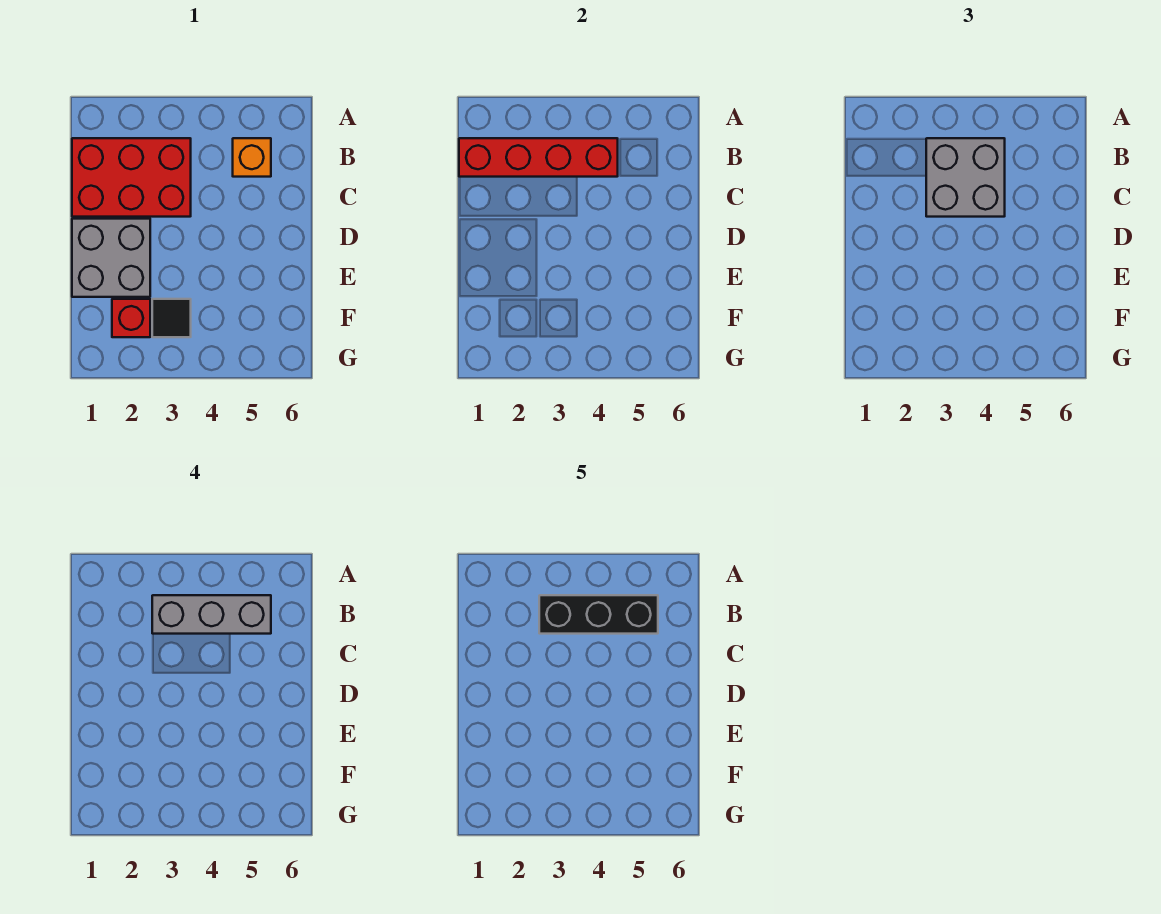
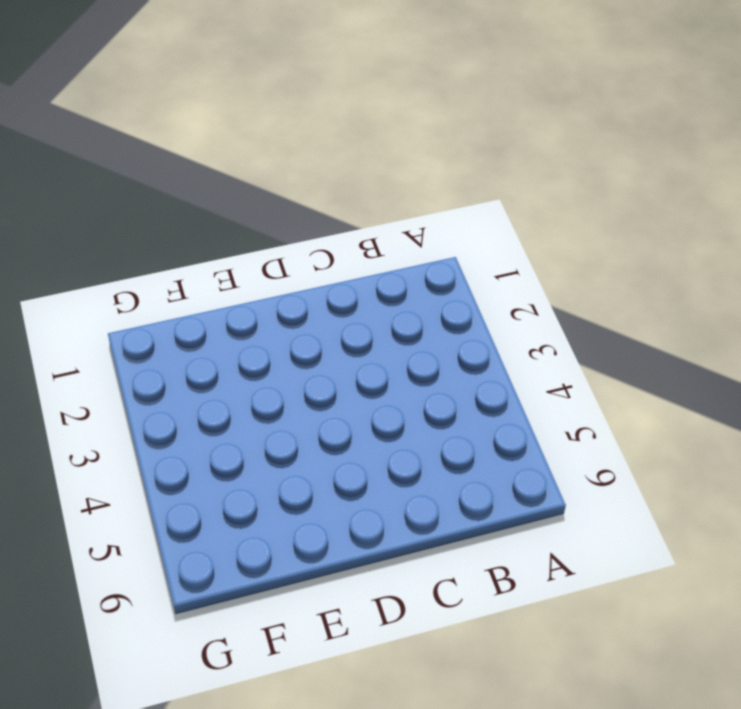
none -> red 2x3 brick [72,138,191,217]
none -> orange 1x1 brick [233,138,271,177]

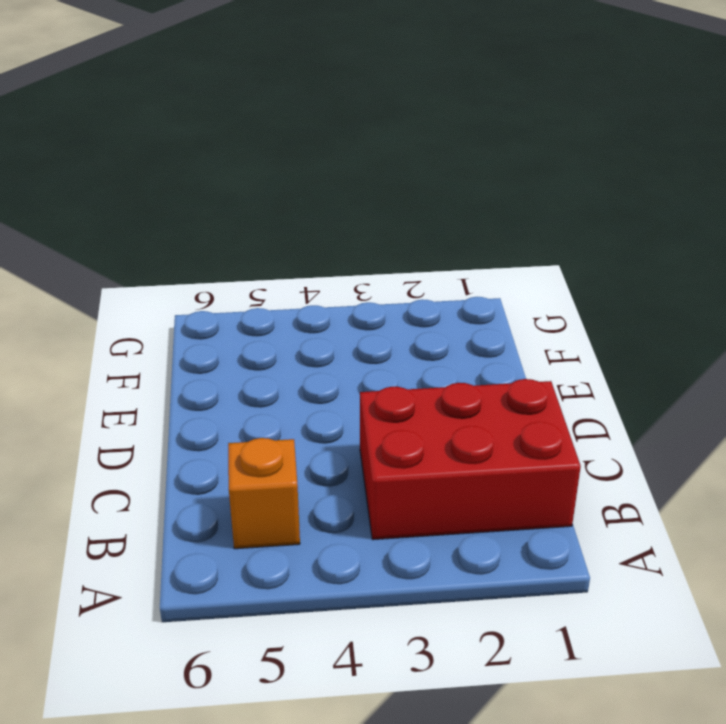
none -> grey 2x2 brick [72,219,150,297]
none -> red 1x1 brick [112,299,150,337]

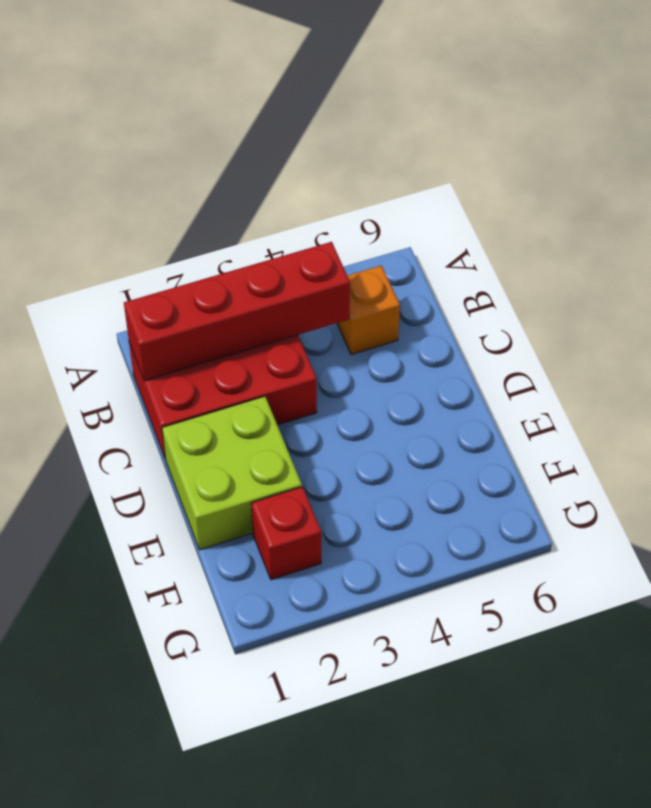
lime 2x2 brick [162,396,302,550] -> grey 2x2 brick [72,219,150,297]
none -> black 1x1 tile [152,299,191,337]
none -> grey 2x2 brick [926,138,1005,217]

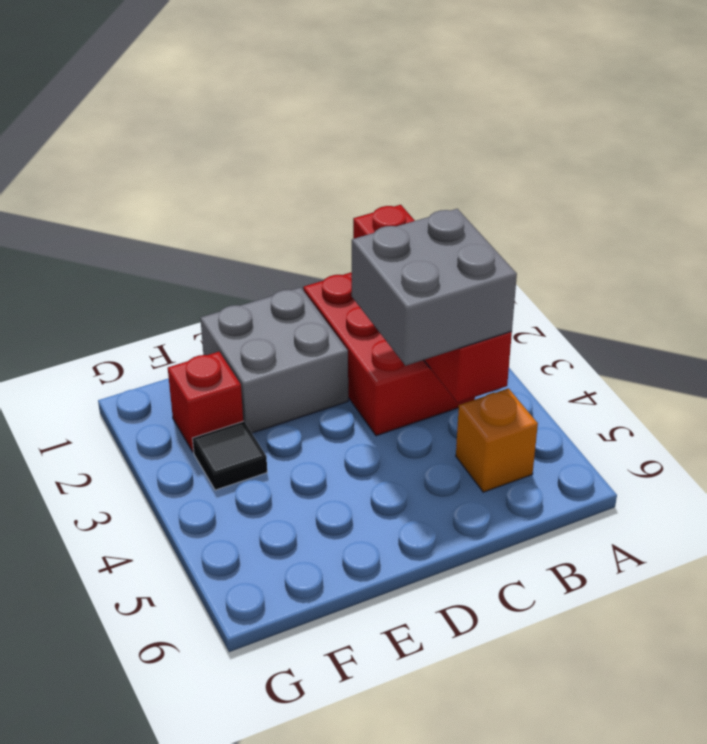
none -> grey 1x3 brick [152,595,271,634]
none -> black 1x3 brick [539,595,658,634]

